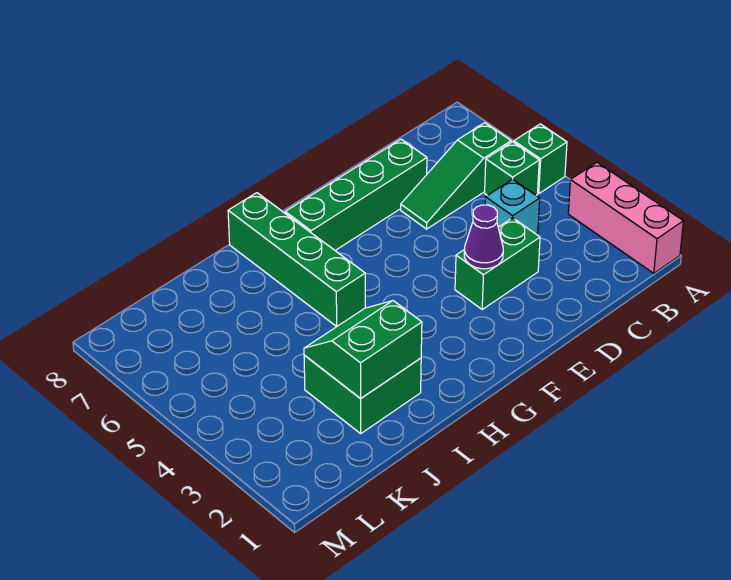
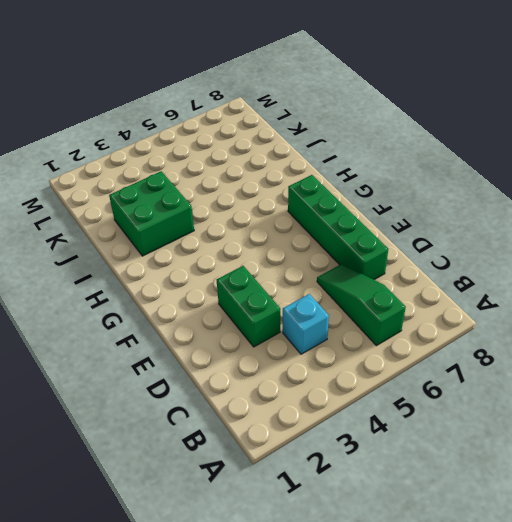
none -> pink 1x3 brick [568,162,683,273]
none -> green 1x1 brick [514,124,567,193]

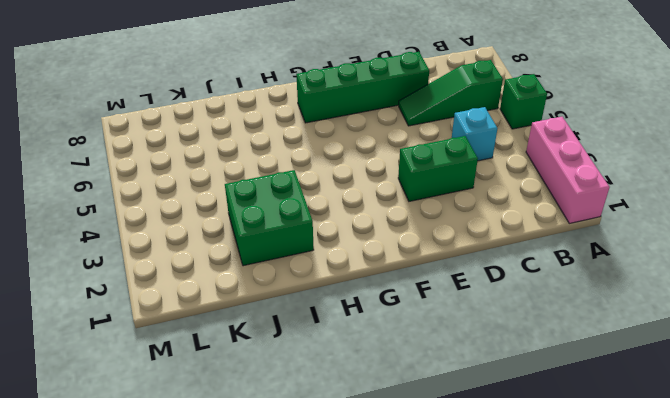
none -> green 1x1 brick [485,142,539,195]
none -> green 1x4 brick [228,193,365,327]

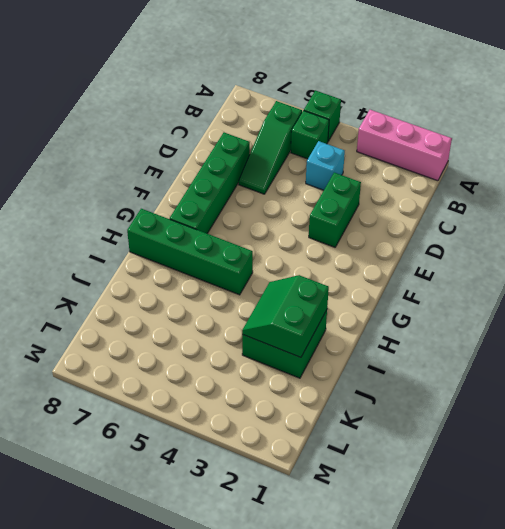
none -> purple 1x1 cone [464,205,503,269]

